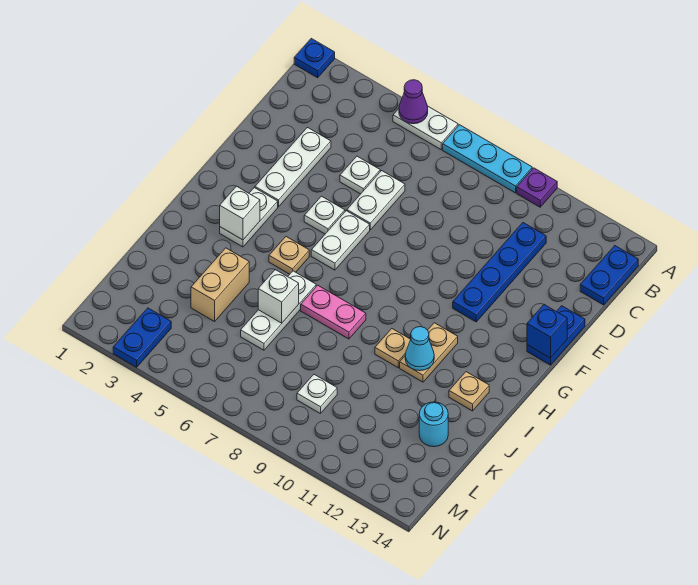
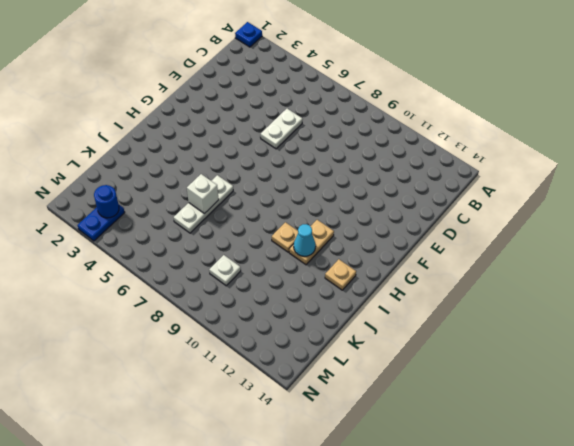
blue 1x1 round brick [94,185,119,218] -> none
none -> white 1x2 plate [393,106,458,149]
none -> cyan 1x3 plate [443,125,532,193]
none -> purple 1x1 plate [517,168,557,207]

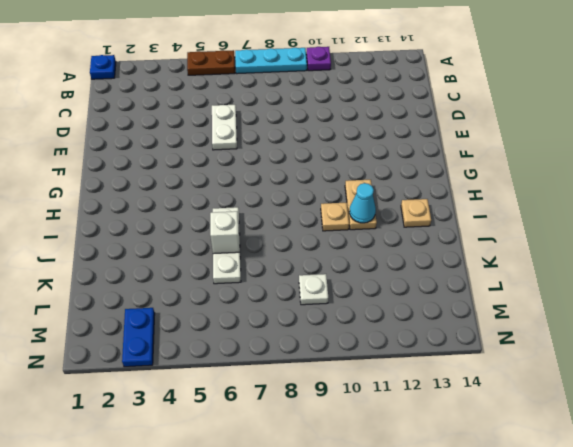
brown 1x2 plate [187,50,235,75] -> white 1x2 plate [393,106,458,149]
none -> blue 1x2 plate [580,246,638,305]
none -> blue 1x4 plate [453,223,546,322]
none -> white 1x3 plate [255,127,331,207]

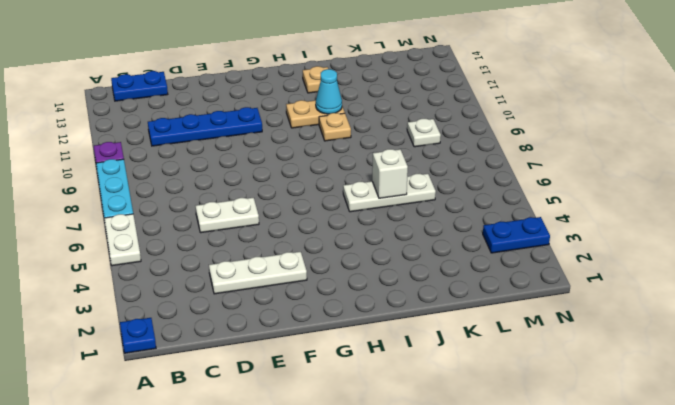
none -> white 1x1 plate [340,156,380,194]
none -> blue 1x2 plate [527,306,585,365]
none -> white 1x1 plate [304,196,345,234]

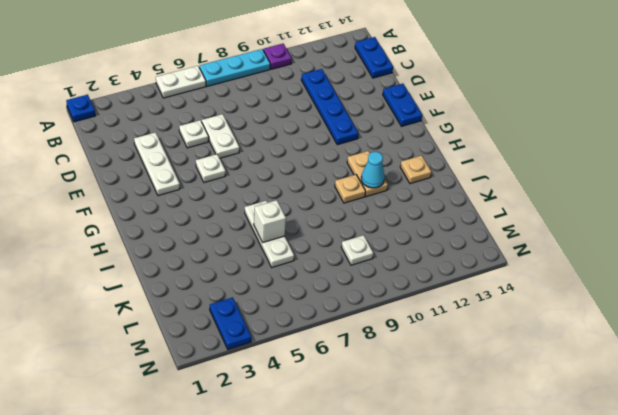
none -> white 1x2 plate [311,211,370,270]
none -> white 1x2 plate [220,188,278,247]
none -> tan 1x1 plate [269,237,309,274]

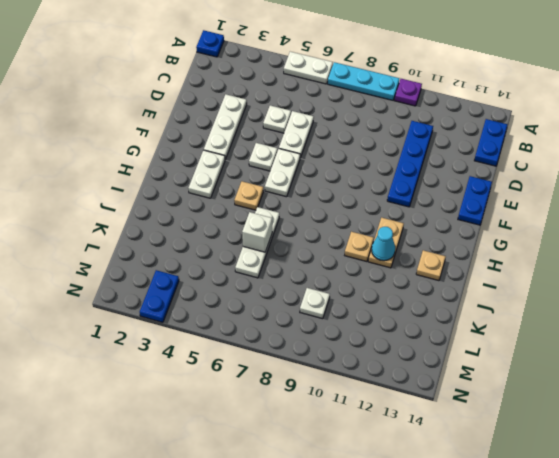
none -> pink 1x2 plate [301,285,366,339]
none -> tan 1x2 brick [191,248,249,321]
none -> cyan 1x1 round brick [419,402,448,447]

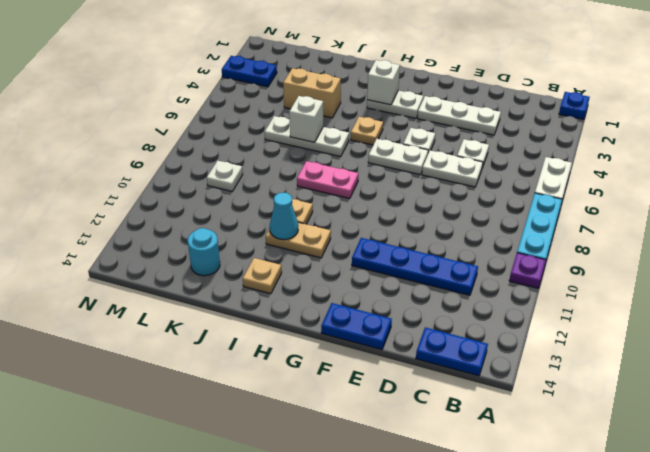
pink 1x2 plate [297,161,358,199] -> pink 1x2 plate turned to [301,285,366,339]
none -> purple 1x1 cone [399,80,428,124]
none -> blue 1x1 brick [527,305,567,358]

